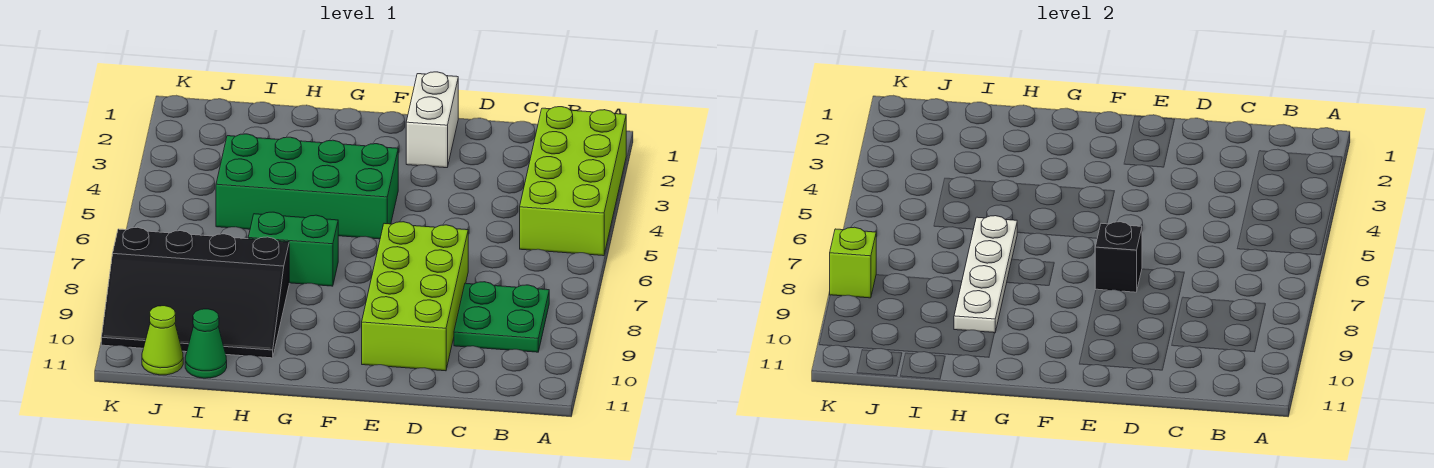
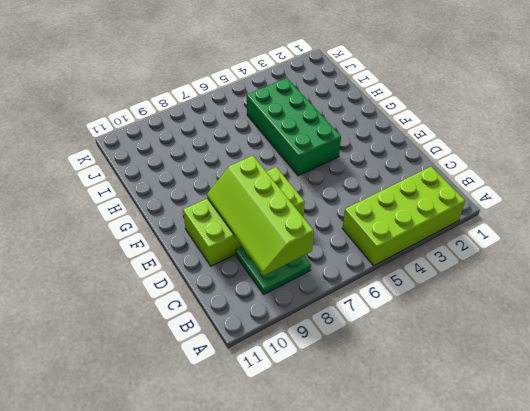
lime 2x4 slope [207,156,314,275] -> none
none -> white 1x2 brick [406,72,458,168]
none -> green 1x2 brick [248,212,338,286]
none -> black 3x4 slope [101,227,289,358]

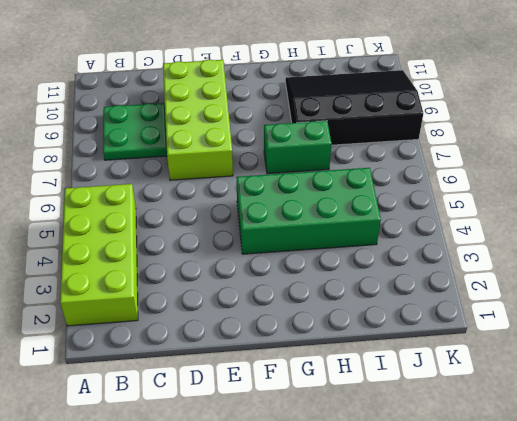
none -> white 1x2 brick [406,72,458,168]
none -> green 1x1 cone [185,309,227,378]
none -> lime 1x1 cone [142,306,183,375]

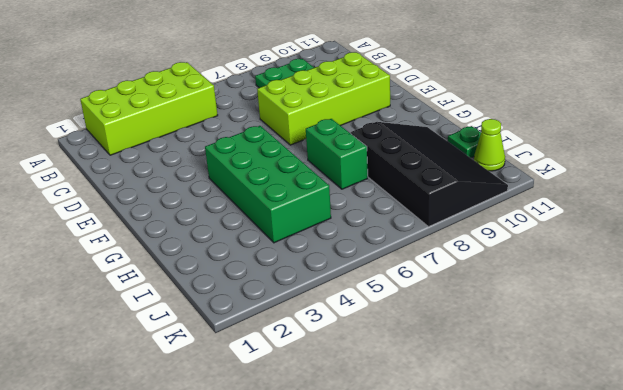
green 1x1 plate [448,126,481,158] -> green 1x1 cone [185,309,227,378]
none -> white 1x2 brick [406,72,458,168]
none -> black 1x1 brick [1095,222,1142,292]
none -> white 1x4 plate [954,216,1018,333]

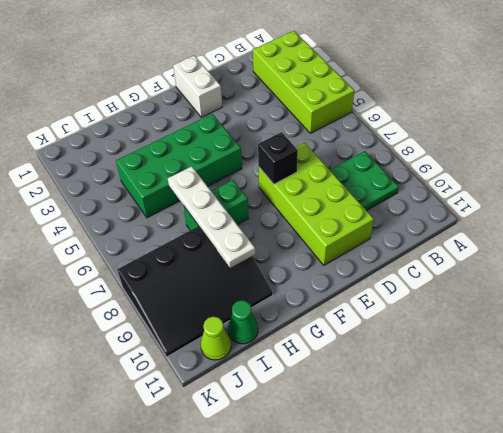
none -> lime 1x1 brick [830,227,876,298]

